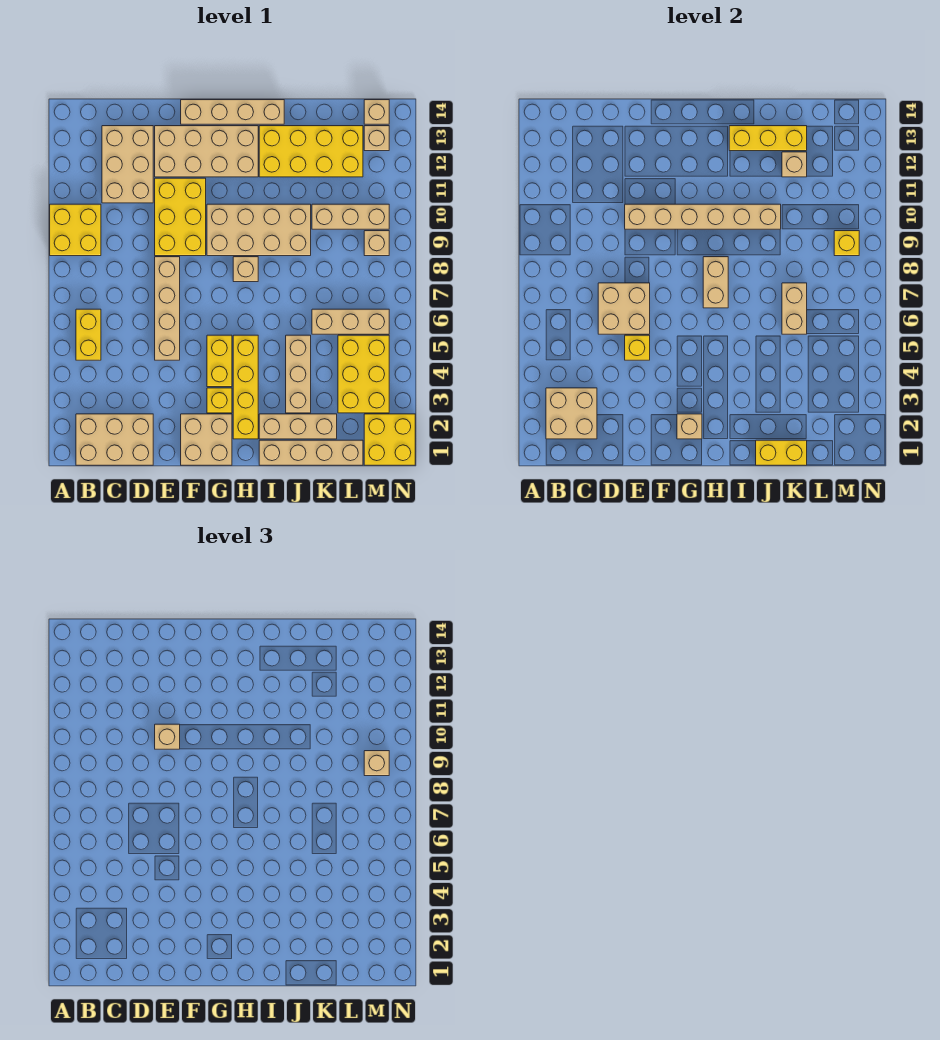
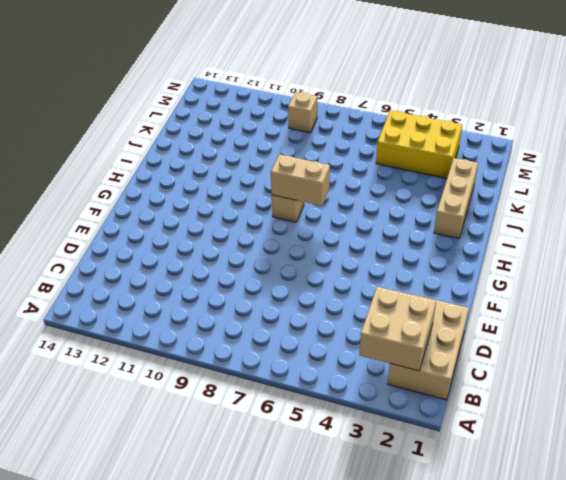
none -> yellow 2x2 brick [50,204,101,256]
none -> yellow 1x2 brick [76,309,101,360]
none -> tan 2x3 brick [102,126,153,203]
none -> tan 1x4 brick [155,257,180,360]

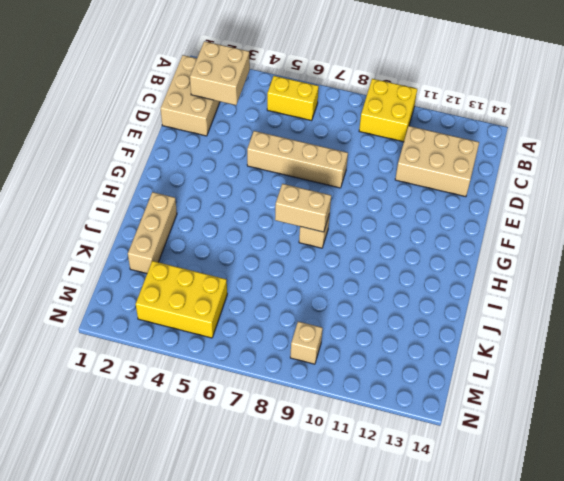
none -> yellow 2x3 brick [155,178,206,256]
none -> tan 2x4 brick [155,126,258,177]
none -> tan 2x2 brick [181,414,232,465]
none -> tan 1x4 brick [181,100,284,124]

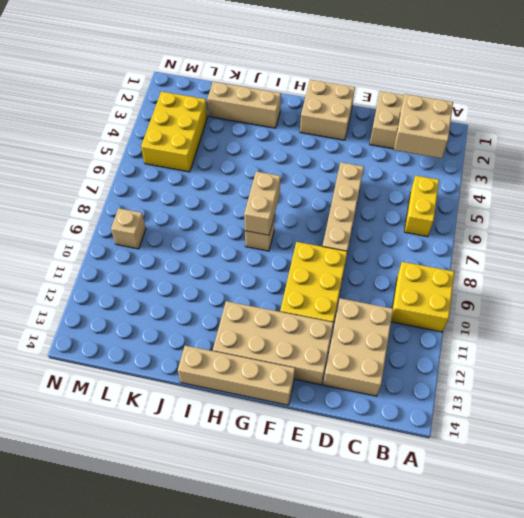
none -> yellow 1x1 brick [207,388,232,413]
none -> yellow 1x2 brick [207,335,232,387]
none -> tan 2x4 brick [207,204,311,256]
none -> yellow 1x4 brick [233,335,258,439]

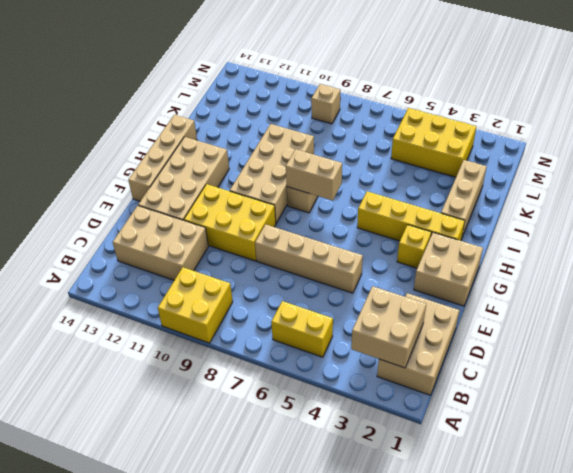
none -> yellow 1x2 brick [207,335,232,387]
none -> tan 1x4 brick [259,440,363,465]
none -> yellow 2x4 brick [259,126,363,177]
none -> tan 1x3 brick [286,335,311,413]

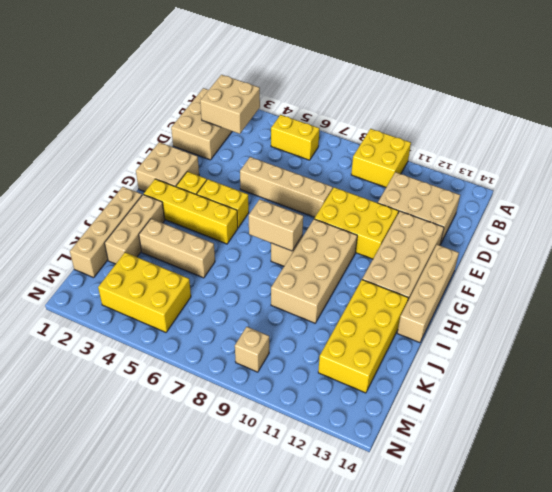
none -> tan 1x3 brick [312,309,389,334]
none -> tan 1x3 brick [312,204,389,229]
none -> yellow 2x2 brick [364,414,415,465]
none -> tan 1x1 brick [364,126,389,151]

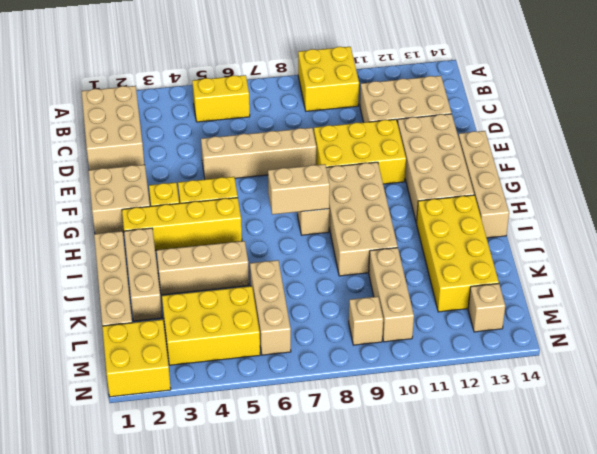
none -> tan 1x1 brick [364,100,389,124]
none -> tan 2x2 brick [546,388,597,439]
none -> tan 2x2 brick [598,283,650,334]
none -> yellow 1x1 brick [625,335,650,360]

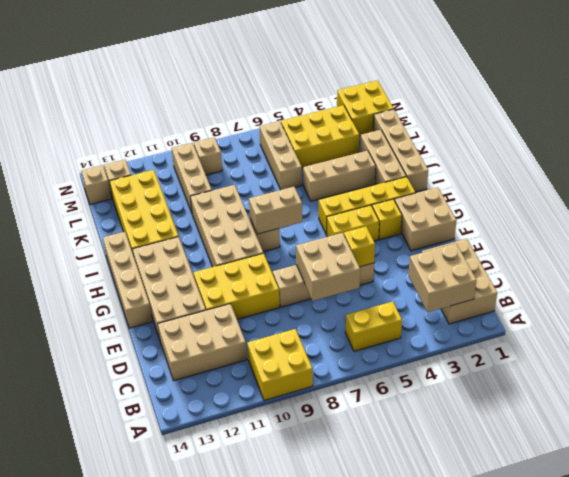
none -> tan 1x6 brick [625,204,781,229]
none -> tan 1x1 brick [677,414,702,439]
none -> yellow 1x3 brick [729,126,807,151]
none -> yellow 1x2 brick [756,440,807,465]

